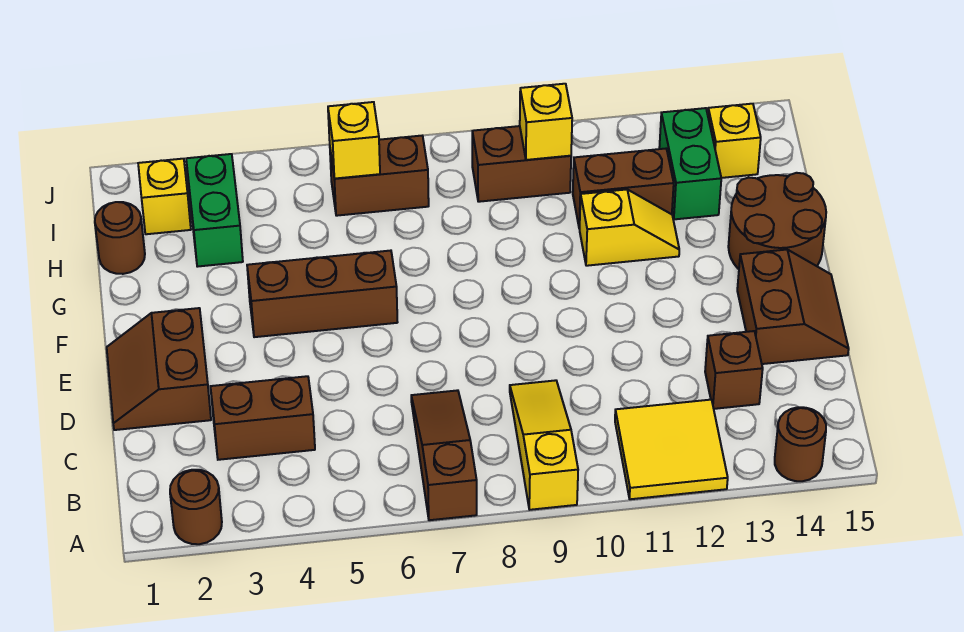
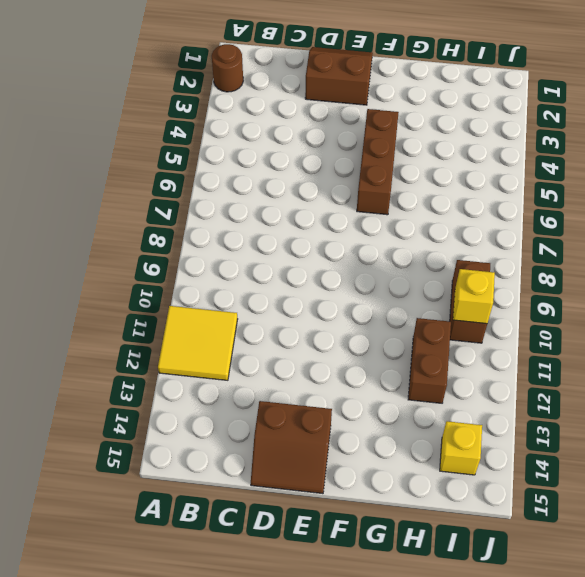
none -> brown 1x3 slope [411,390,477,520]
none -> yellow 1x3 slope [510,380,578,510]
none -> brown 1x1 round brick [775,407,826,481]

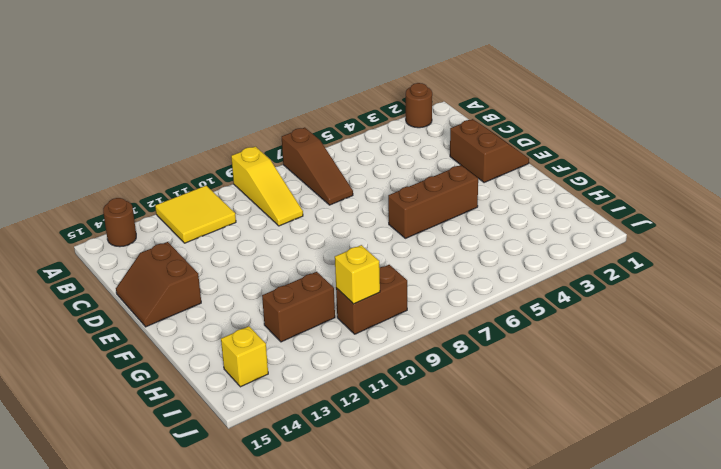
none -> brown 1x2 brick [210,376,315,460]
none -> brown 1x1 brick [705,331,763,409]
none -> brown 2x2 round brick [728,173,826,269]

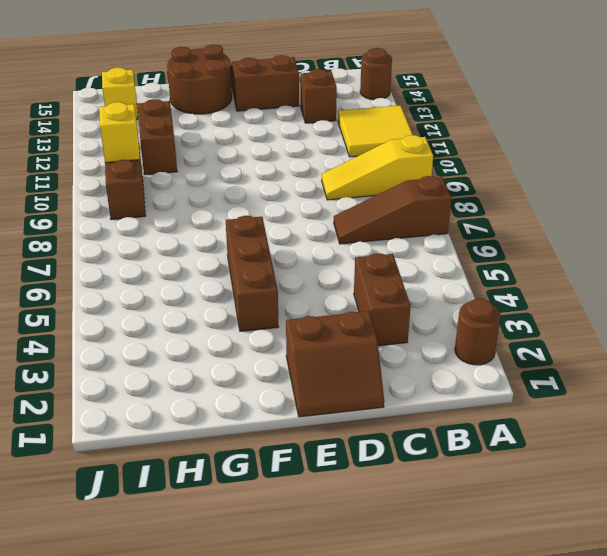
none -> yellow 1x2 slope [579,189,679,266]
none -> brown 1x1 round brick [95,202,145,274]
none -> green 1x2 brick [186,154,243,267]

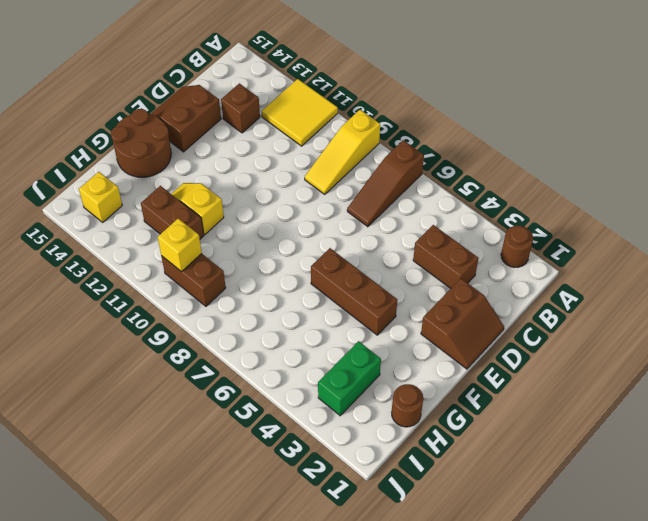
none -> brown 1x1 round brick [775,407,826,481]
none -> green 1x2 brick [659,108,721,219]
none -> yellow 1x1 brick [138,159,191,234]

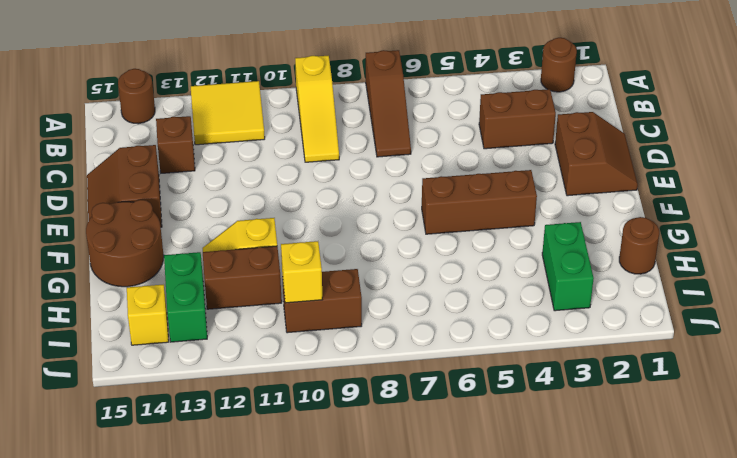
none -> yellow 1x1 brick [138,159,191,234]
none -> brown 1x2 brick [330,136,429,216]
none -> yellow 1x1 brick [328,102,380,179]

